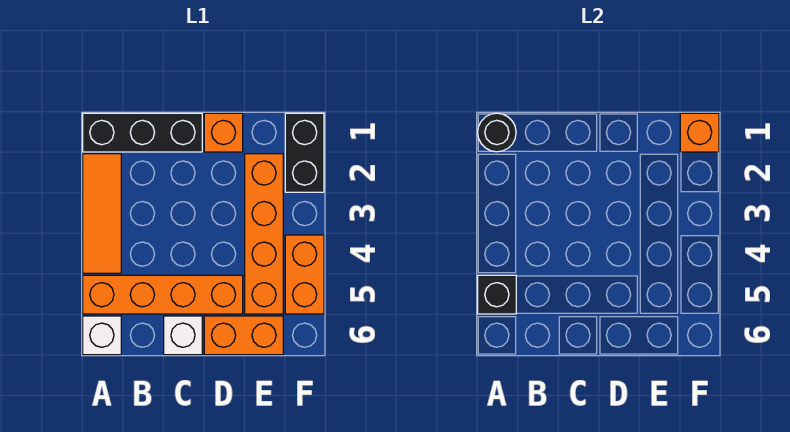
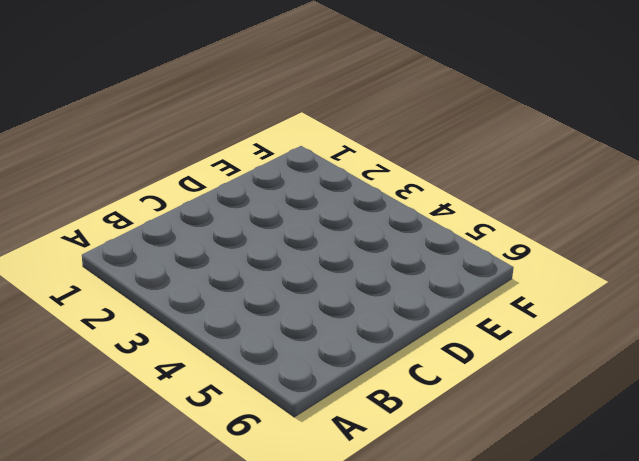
none -> black 1x3 brick [83,113,202,152]
none -> orange 1x3 tile [83,154,121,273]
none -> orange 1x4 brick [83,275,243,314]

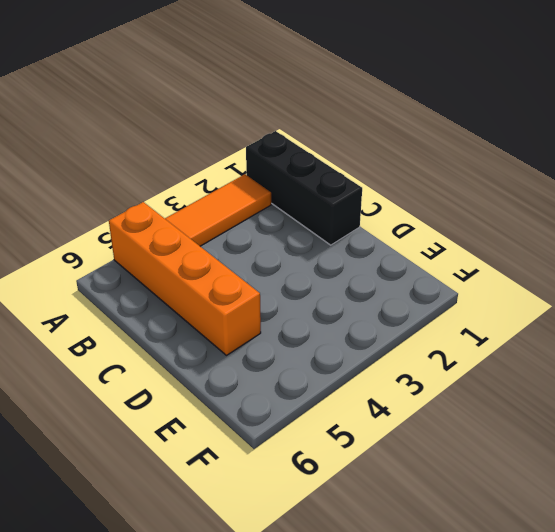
none -> white 1x1 brick [83,316,121,355]
none -> white 1x1 brick [164,316,202,355]
none -> orange 1x1 brick [204,113,243,152]

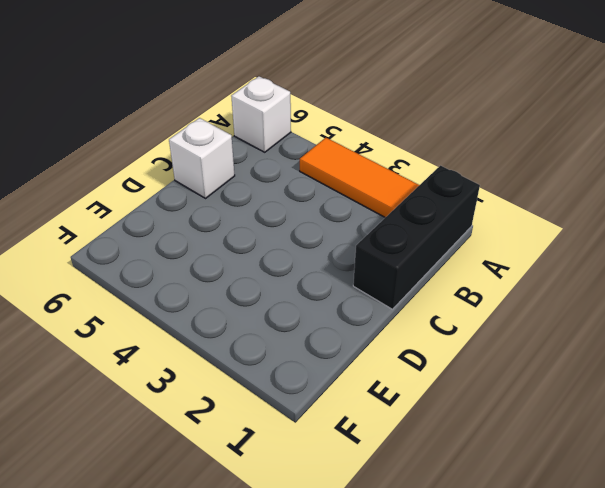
none -> orange 1x4 brick [83,275,243,314]
none -> orange 1x1 brick [204,113,243,152]
none -> orange 1x2 brick [204,316,283,355]

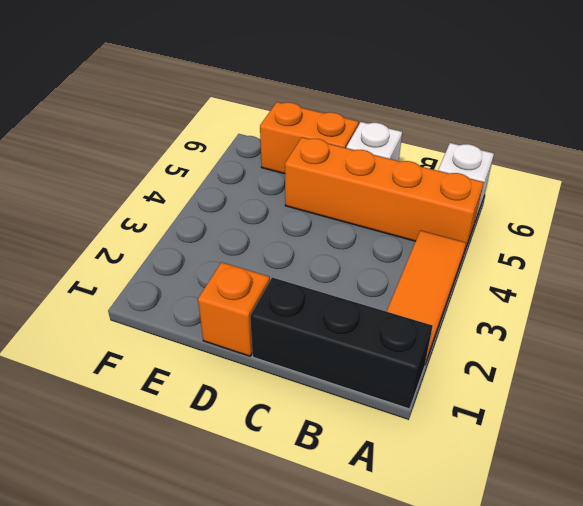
none -> orange 1x4 brick [245,154,283,314]
none -> black 1x2 brick [285,113,324,192]
none -> orange 1x2 brick [285,235,324,314]

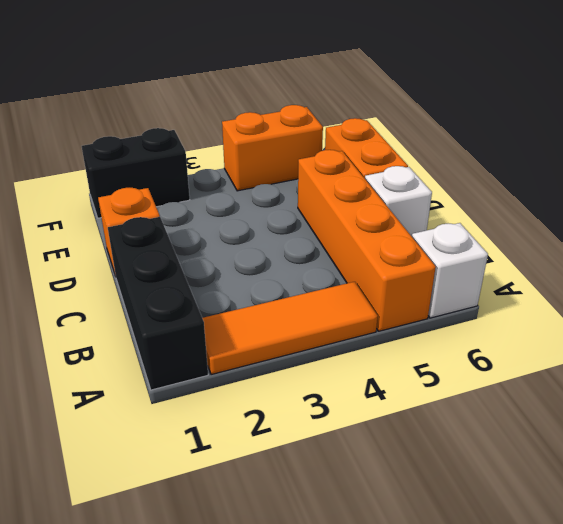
none -> orange 1x4 brick [245,154,283,314]
none -> black 1x1 round brick [478,113,516,152]
none -> black 1x1 brick [478,275,516,314]

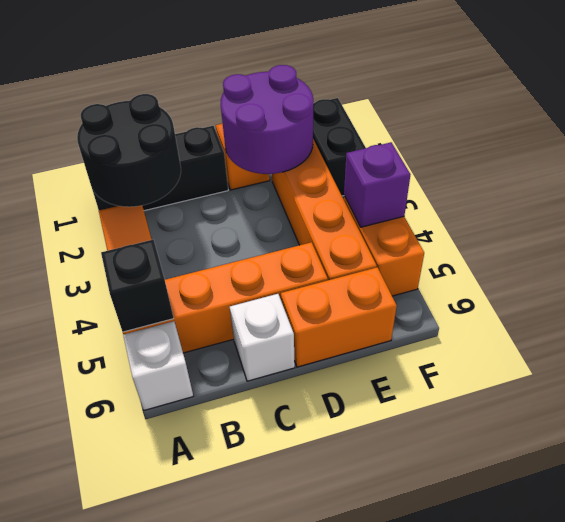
black 2x2 round brick [77,94,181,207] -> black 1x1 round brick [478,113,516,152]
purple 2x2 round brick [221,65,313,174] -> none
purple 1x1 brick [344,142,410,227] -> none
none -> orange 1x1 brick [680,113,719,152]

